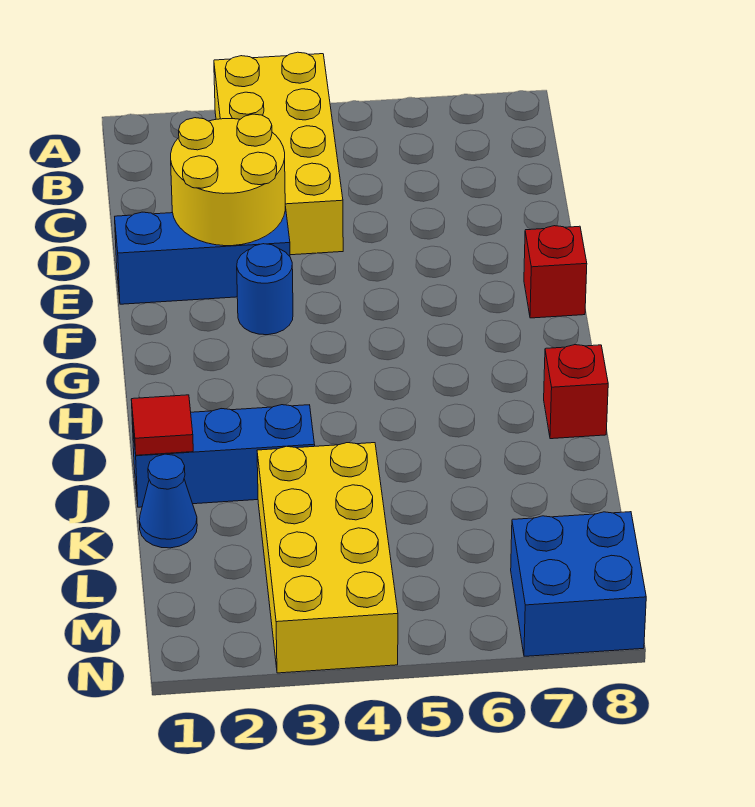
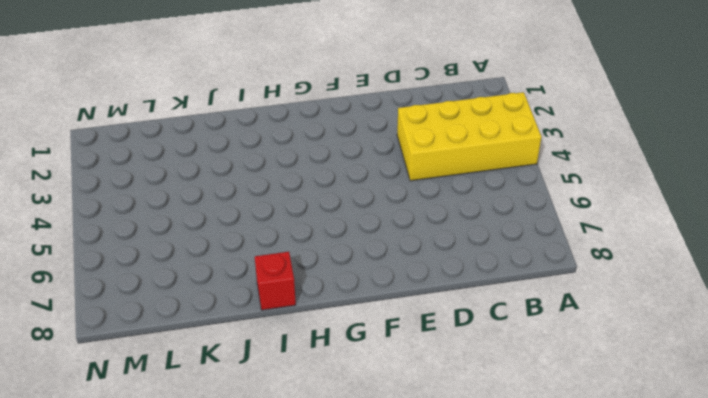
none -> blue 1x3 brick [115,207,290,304]
none -> blue 1x1 round brick [237,244,293,335]

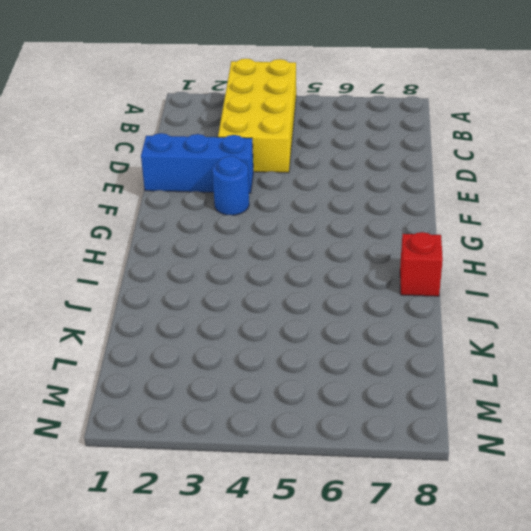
none -> red 1x1 brick [524,226,587,318]
none -> blue 1x3 brick [132,405,315,507]

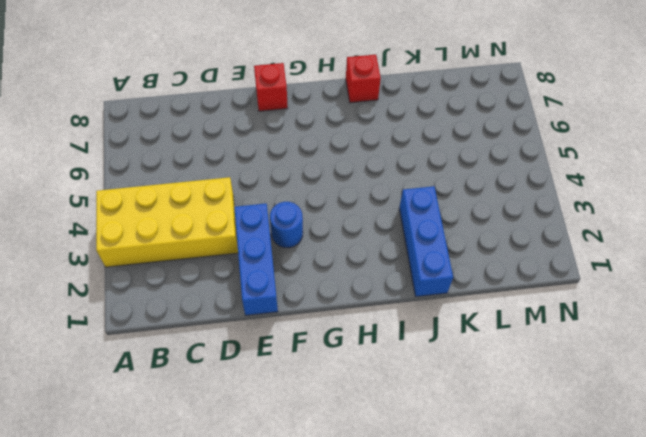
none -> blue 1x1 cone [139,454,197,548]
none -> yellow 2x4 brick [257,443,398,673]

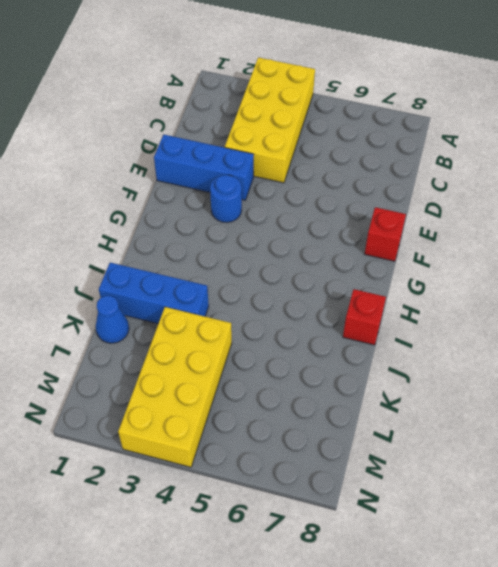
none -> blue 2x2 brick [511,512,646,656]
none -> yellow 2x2 round brick [171,114,285,246]

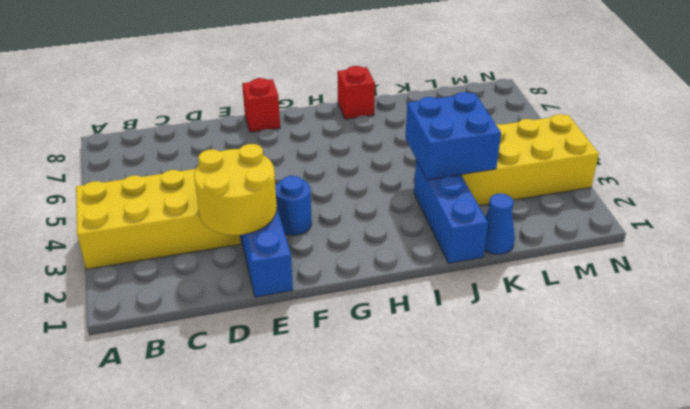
blue 2x2 brick [405,92,501,180] -> blue 2x2 brick moved to [511,512,646,656]
none -> red 1x1 tile [131,395,193,455]

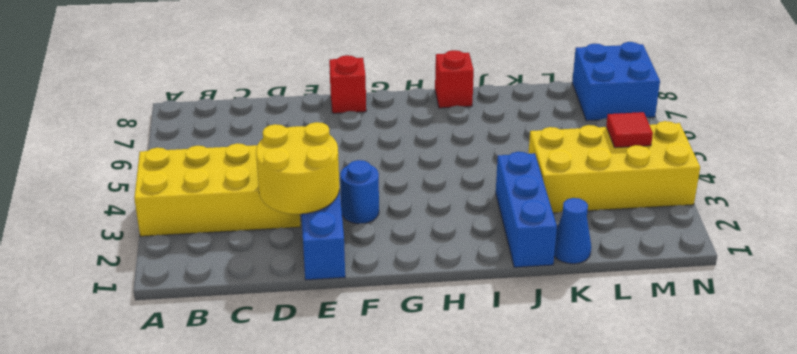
red 1x1 tile [606,112,653,148] -> red 1x1 tile moved to [131,395,193,455]

